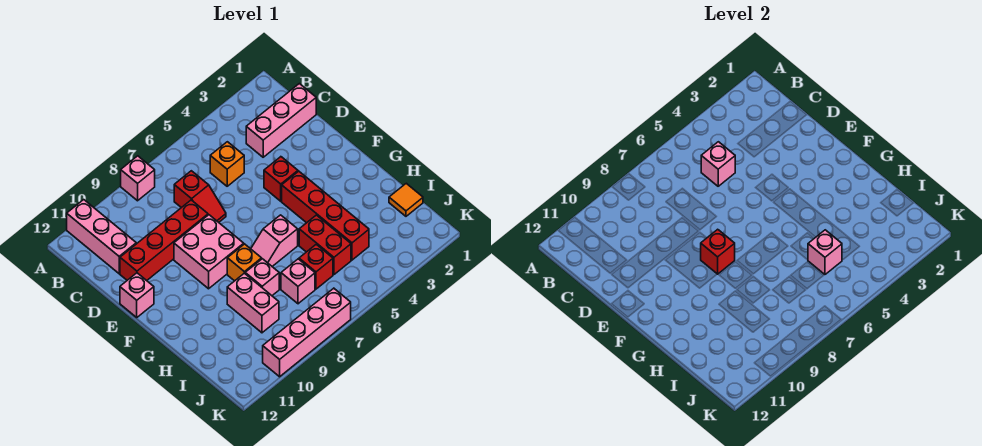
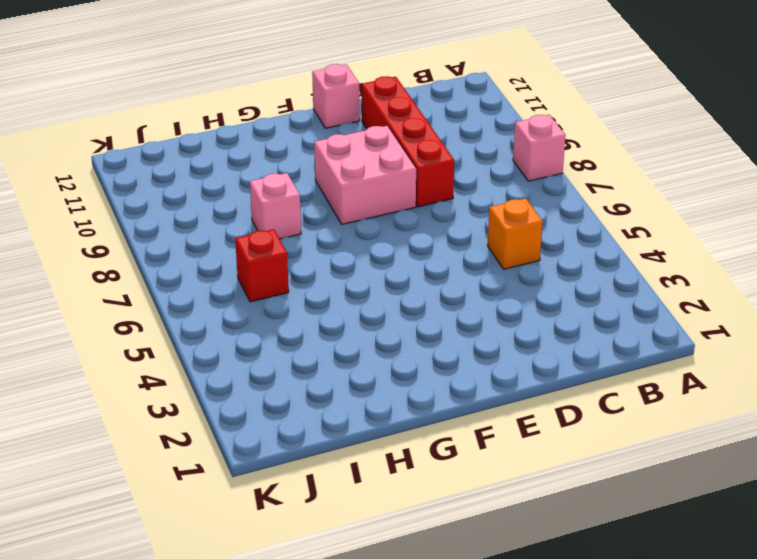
none -> pink 1x3 brick [67,200,136,274]
none -> pink 1x3 brick [246,84,316,157]
none -> red 1x2 slope [174,171,226,222]

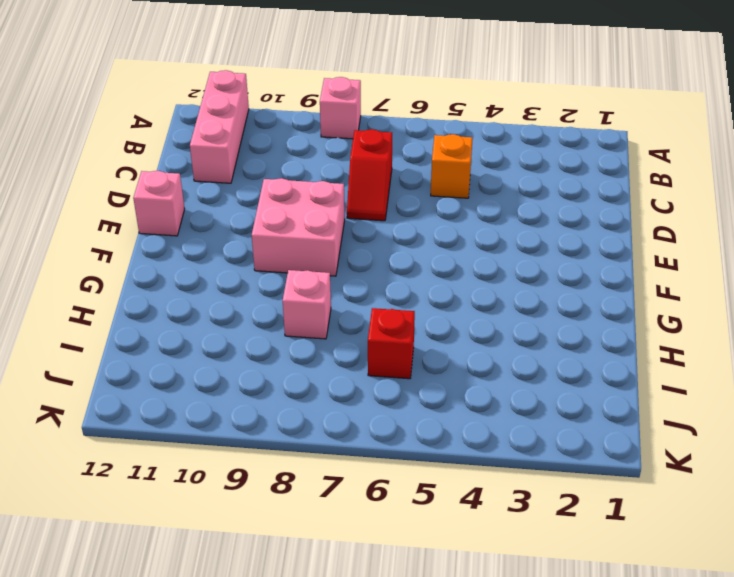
none -> pink 1x3 brick [246,84,316,157]
none -> red 1x4 brick [120,200,208,281]
none -> red 1x1 brick [264,157,298,201]

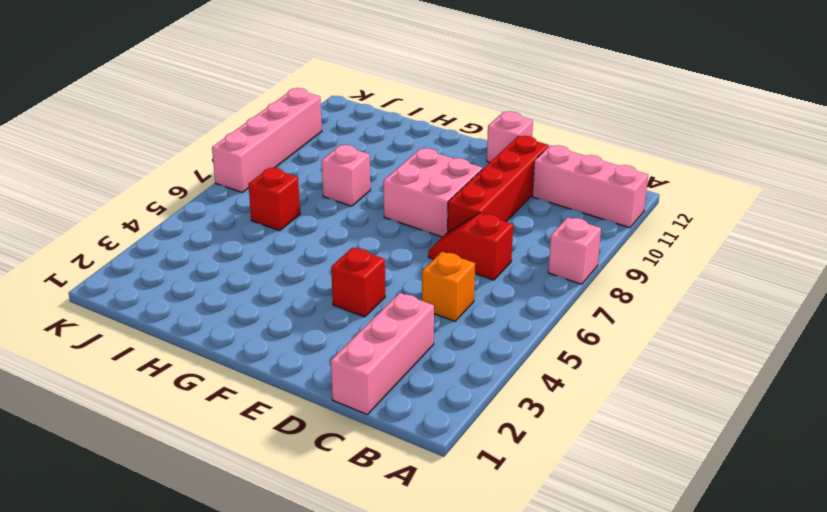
none -> red 1x4 brick [282,171,369,260]
none -> pink 1x2 slope [251,215,298,266]
none -> orange 1x1 brick [227,244,262,281]

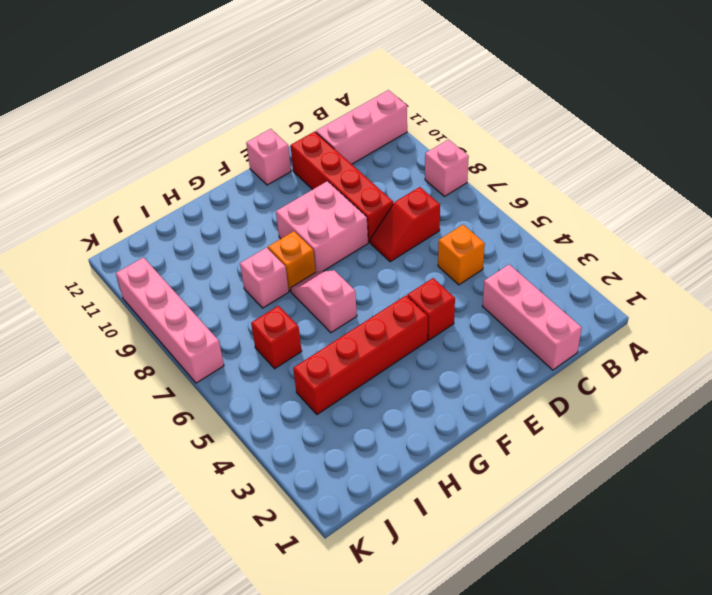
none -> red 1x2 brick [299,215,351,274]
none -> pink 1x2 brick [227,273,279,333]
none -> orange 1x1 tile [389,183,423,216]

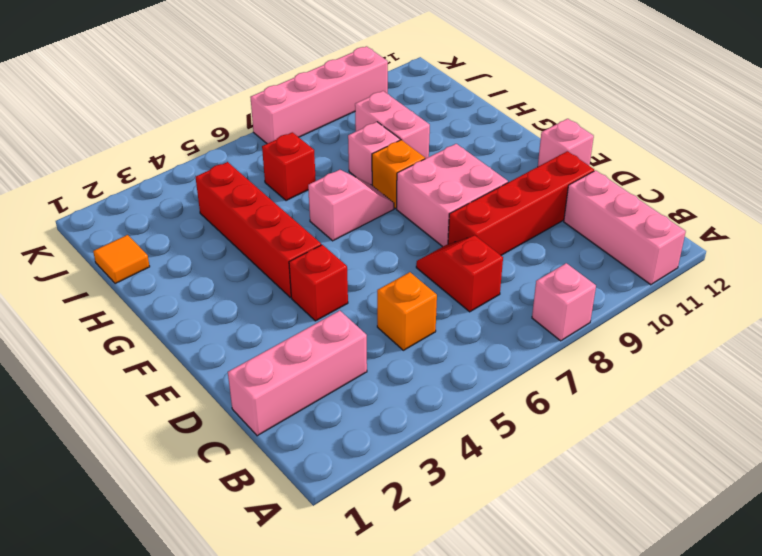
none -> red 1x2 brick [299,215,351,274]
none -> pink 1x1 brick [281,259,315,304]
none -> pink 1x1 brick [701,142,735,186]

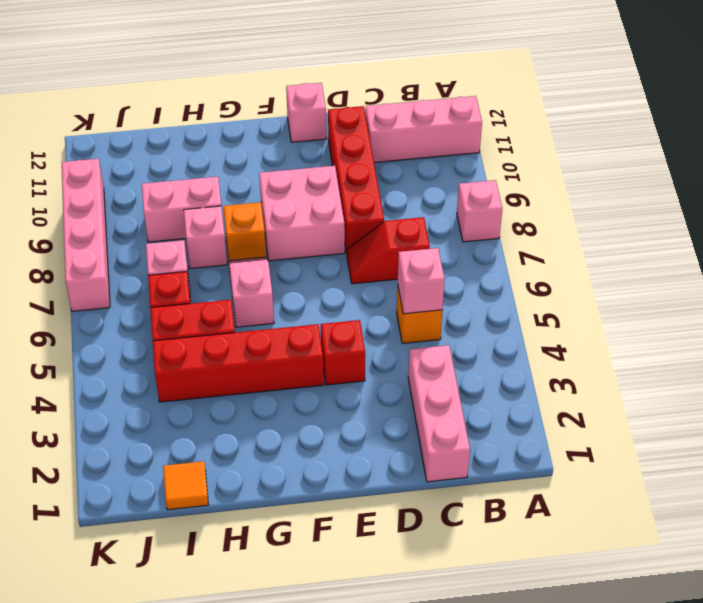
none -> red 1x1 brick [701,229,735,274]
none -> pink 1x1 brick [808,230,842,274]

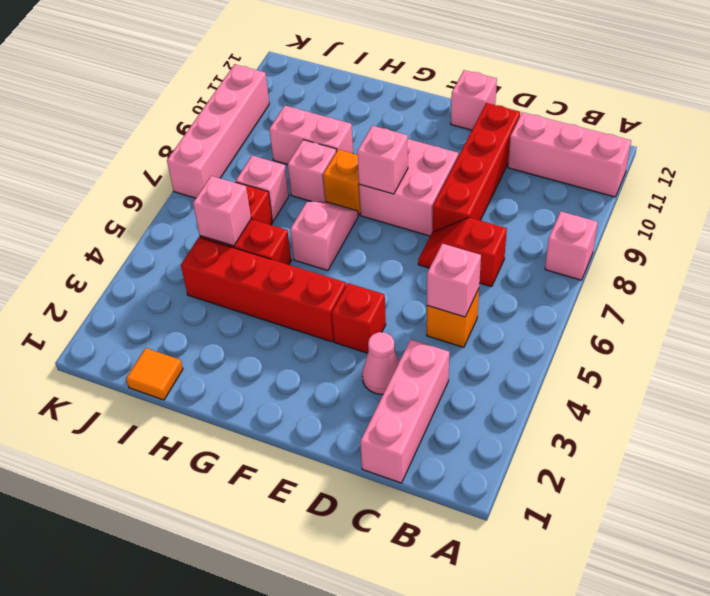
pink 1x1 cone [362,332,399,394] -> none
pink 1x1 brick [357,126,408,194] -> red 1x1 brick [701,229,735,274]

